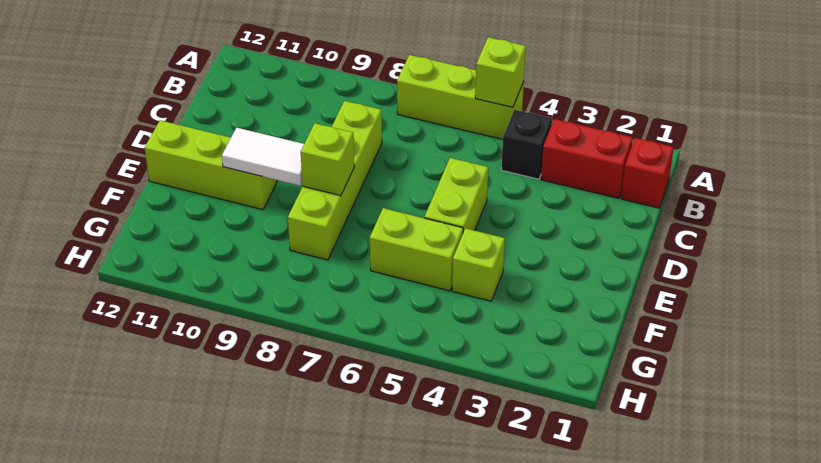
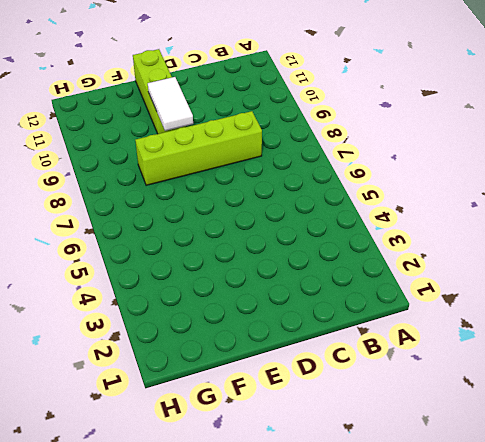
none -> lime 1x3 brick [397,55,524,139]
none -> red 1x1 brick [621,138,674,208]
none -> red 1x2 brick [541,119,633,198]

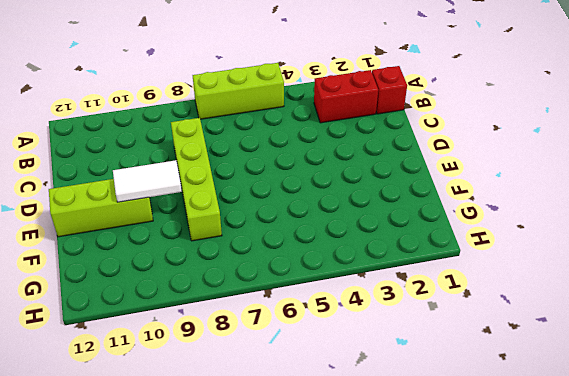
none -> black 1x1 brick [501,110,552,179]
none -> lime 1x2 brick [425,158,488,233]
none -> lime 1x1 brick [452,228,505,301]

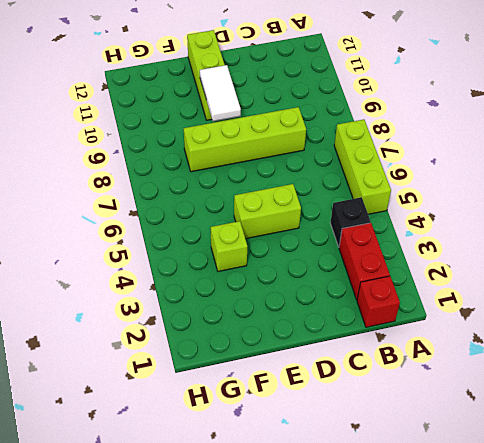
none -> lime 1x2 brick [370,208,463,291]
none -> lime 1x1 brick [475,37,526,107]
none -> lime 1x1 brick [301,123,354,196]

